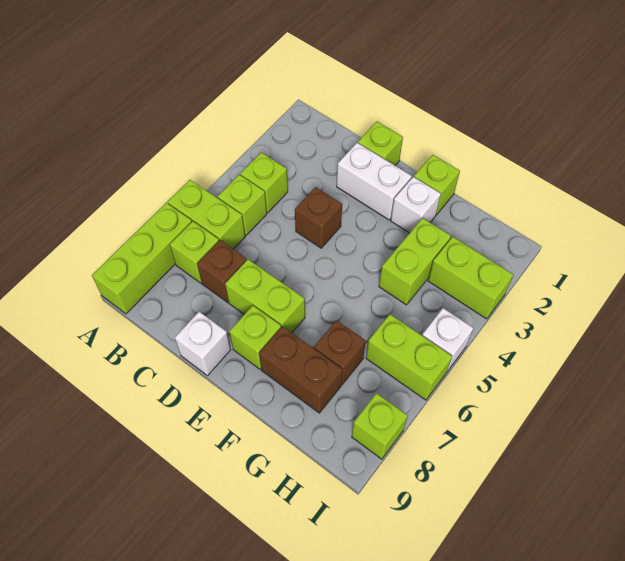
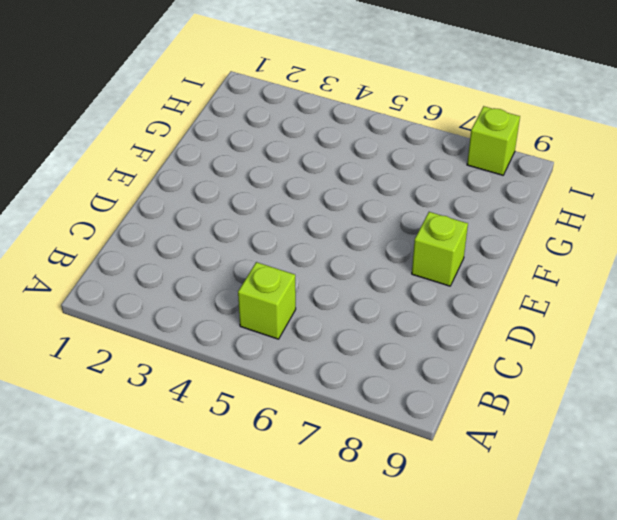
none -> lime 1x2 brick [168,180,245,249]
none -> lime 1x3 brick [92,203,192,314]
none -> lime 1x1 brick [240,152,288,213]

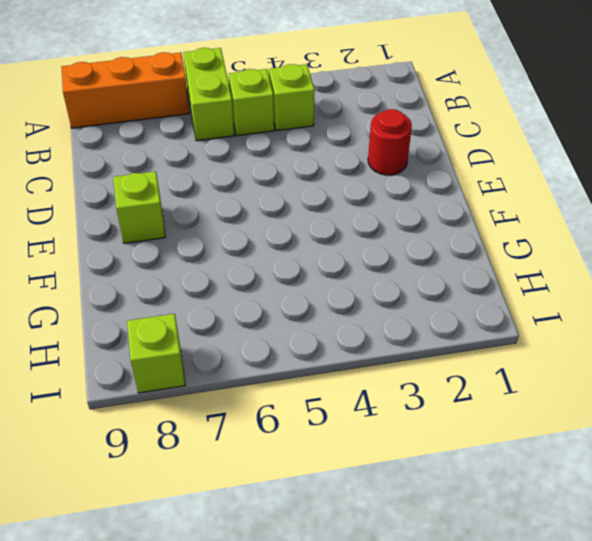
orange 1x3 brick [61,52,189,128] -> lime 1x3 brick [92,203,192,314]
red 1x1 round brick [368,109,412,175] -> white 1x2 brick [337,143,412,220]
none -> lime 1x1 brick [170,221,219,283]
none -> brown 1x1 brick [197,240,247,302]
none -> lime 1x1 brick [358,122,403,165]

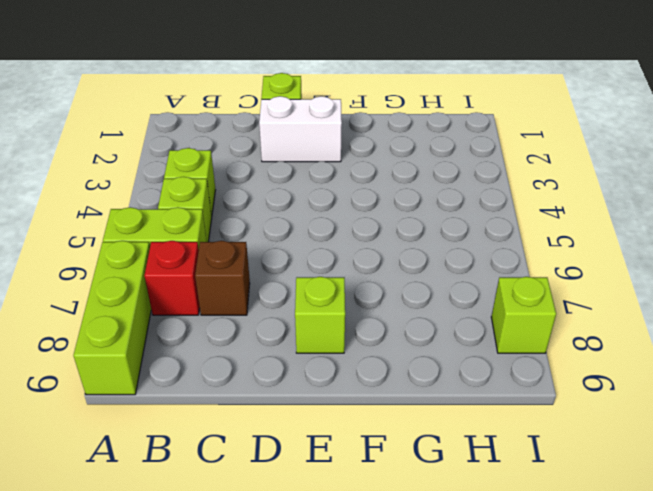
red 1x1 brick [144,241,200,315] -> lime 1x1 brick [170,221,219,283]
none -> brown 1x1 brick [295,187,342,248]
none -> lime 1x2 brick [225,259,305,333]
none -> white 1x1 brick [175,312,231,376]

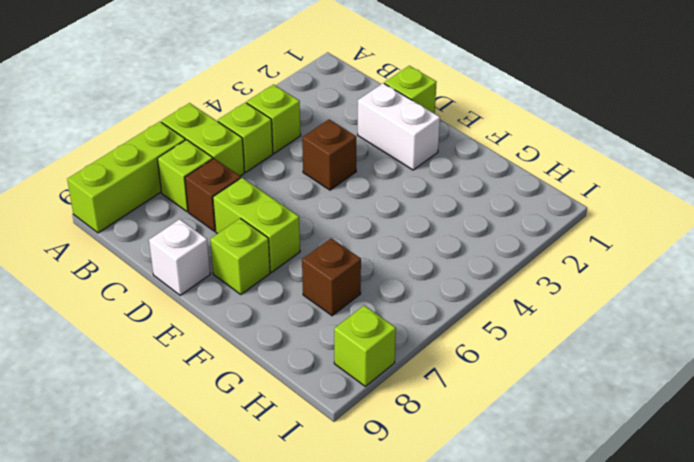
none -> lime 1x1 brick [414,155,460,215]
none -> white 1x1 brick [391,177,441,233]
none -> brown 1x2 brick [259,326,343,413]

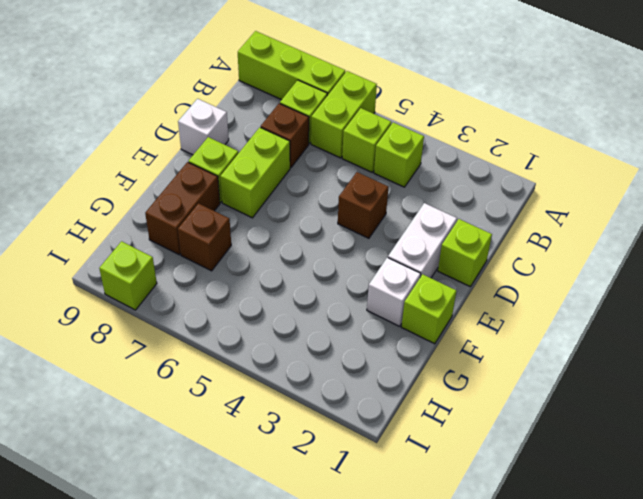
none -> lime 1x2 brick [379,218,451,305]
none -> lime 1x2 brick [428,237,513,319]
none -> lime 1x2 brick [366,314,452,400]

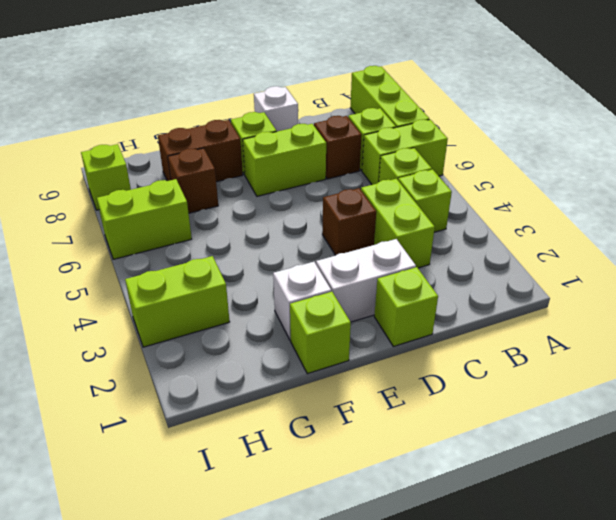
lime 1x2 brick [361,179,435,268] -> lime 1x2 brick moved to [379,218,451,305]
none -> white 1x1 brick [422,308,473,371]

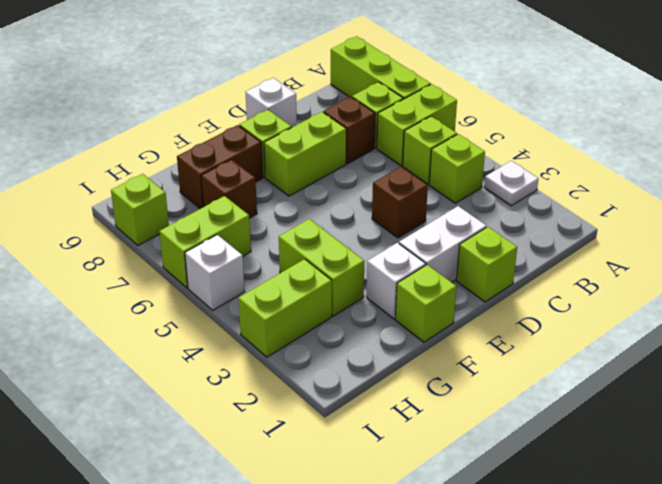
white 1x1 plate [485,161,538,206] -> none

